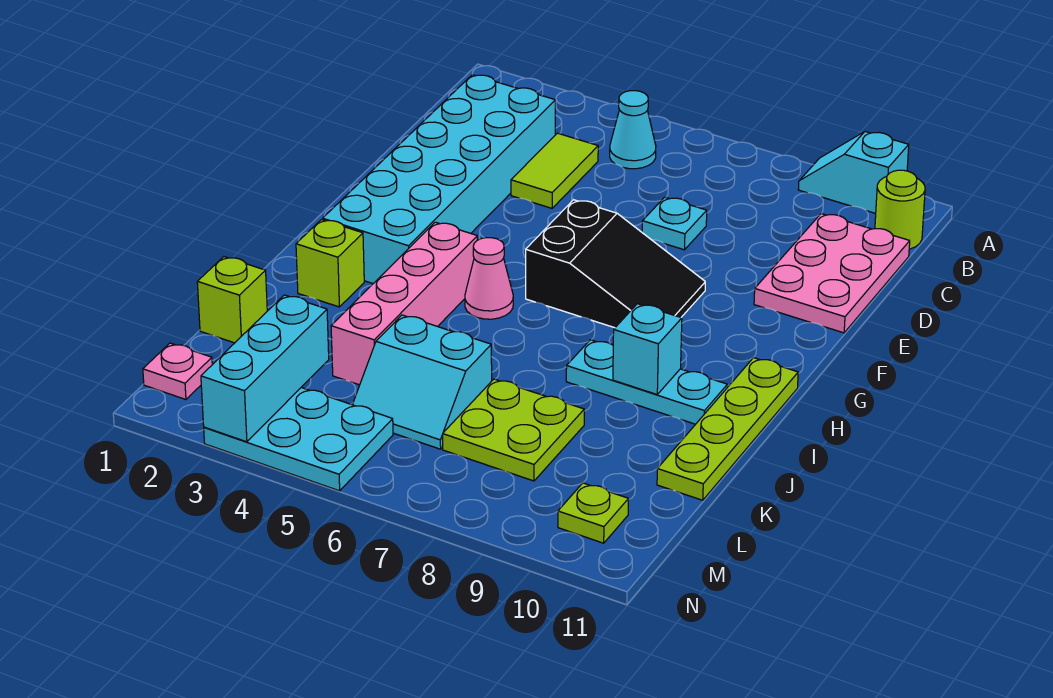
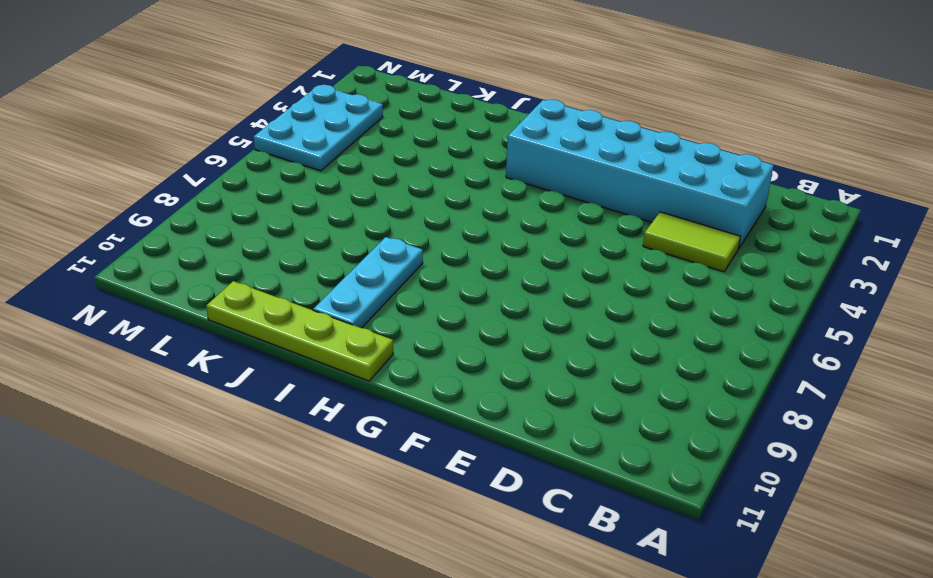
none -> cyan 1x2 slope [798,132,909,213]
none -> cyan 1x1 cone [610,91,656,169]
none -> lime 1x1 round brick [875,170,925,249]

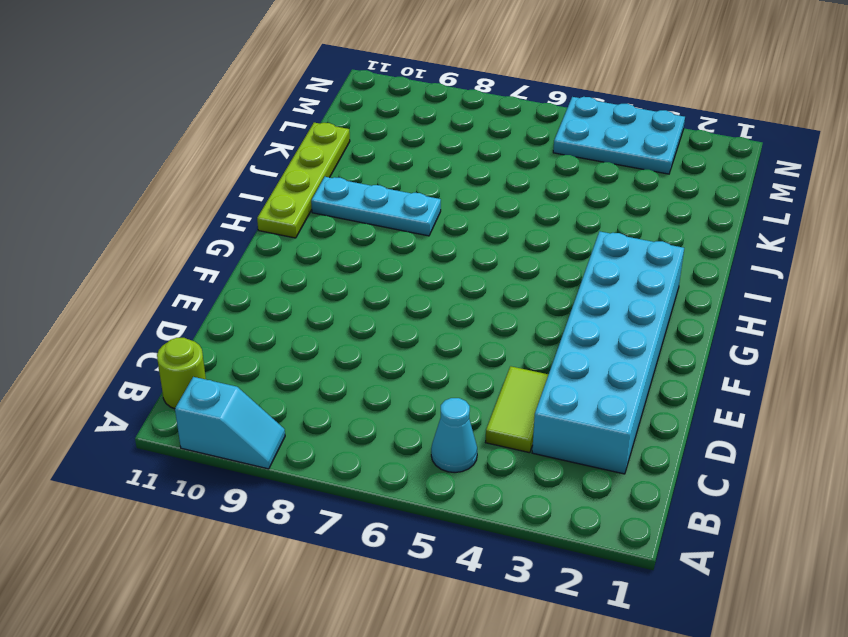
none -> pink 2x3 plate [754,214,910,333]
none -> cyan 1x1 plate [642,197,707,250]
none -> black 2x3 slope [526,200,705,328]

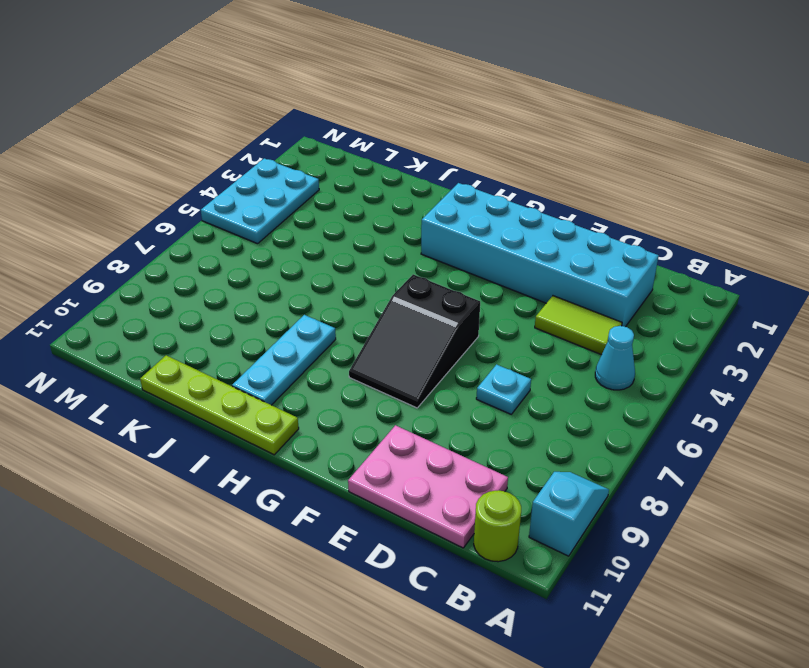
none -> pink 1x4 brick [331,222,477,385]
none -> pink 1x1 cone [465,238,513,319]
none -> lime 1x1 brick [296,220,364,307]

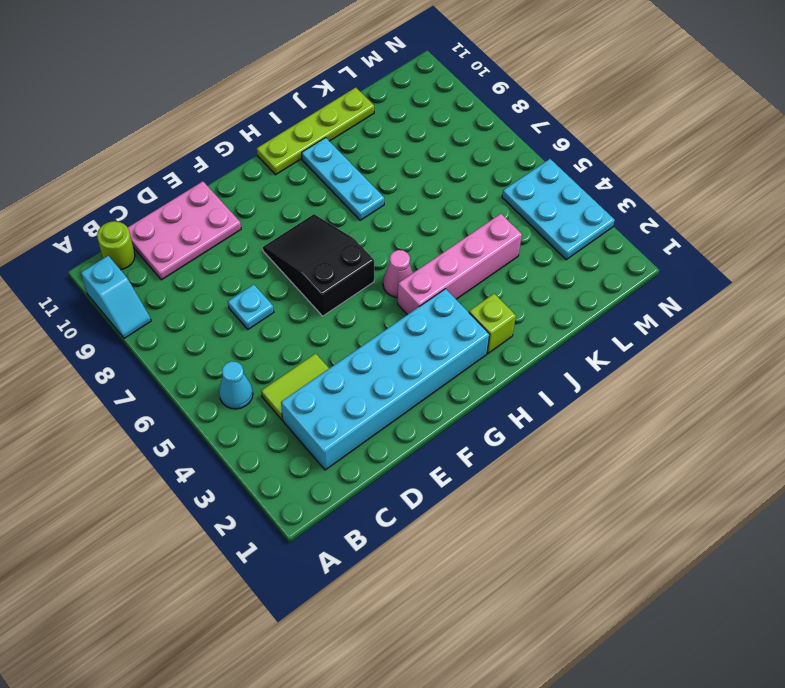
none -> lime 1x1 brick [197,257,267,343]
none -> cyan 2x2 slope [352,315,492,449]
none -> lime 2x2 plate [443,379,584,481]

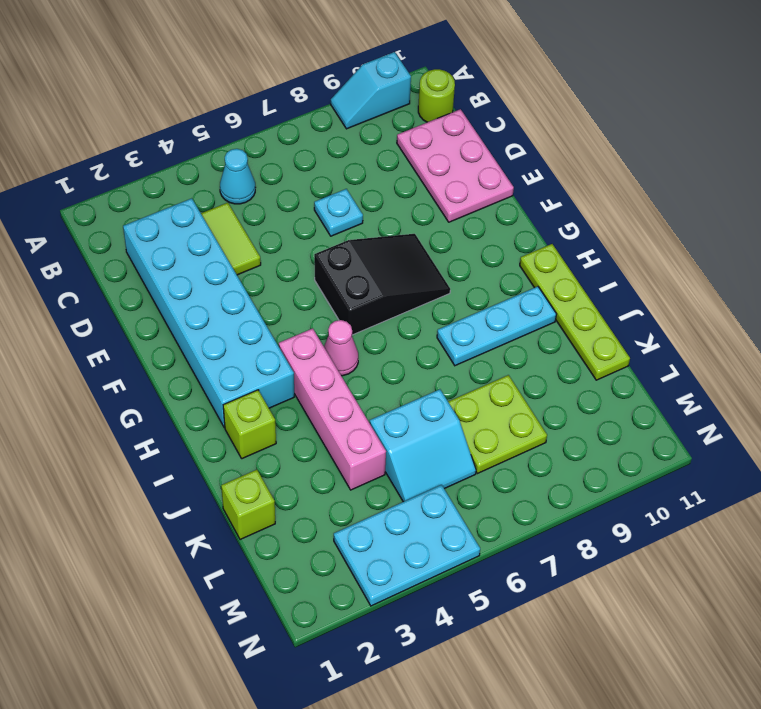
none -> pink 1x1 plate [143,343,212,400]
none -> lime 1x1 plate [558,483,629,543]
none -> cyan 1x1 brick [613,304,682,394]

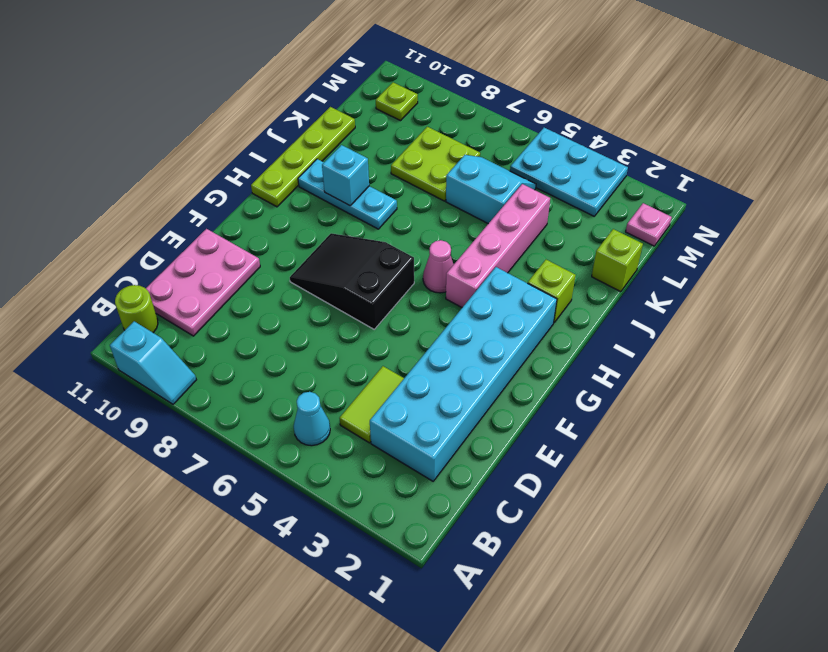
none -> cyan 1x1 plate [642,197,707,250]
none -> cyan 1x3 brick [201,295,329,442]

